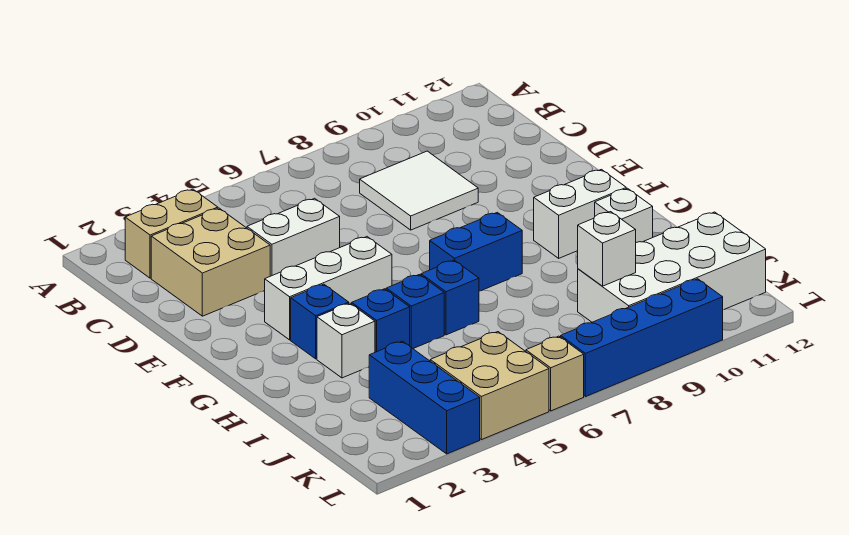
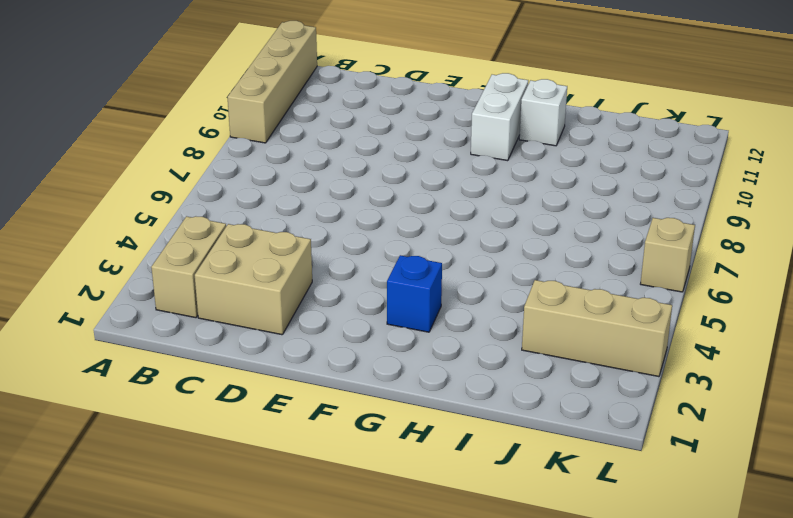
tan 1x4 brick [228,21,317,143] -> none
tan 1x3 brick [522,280,672,377] -> blue 1x3 brick [369,341,480,454]
none -> white 2x2 tile [360,151,478,230]
none -> white 1x2 brick [247,198,340,276]
none -> white 1x3 brick [265,237,392,340]

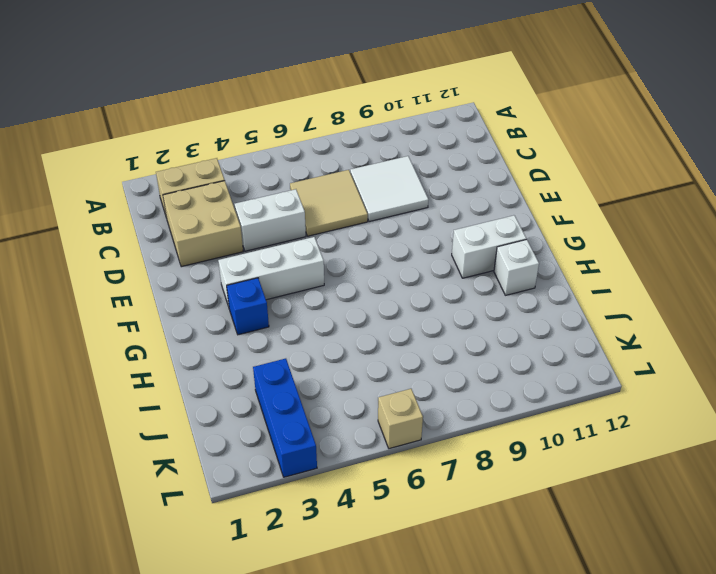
tan 2x2 tile [290,170,368,236] -> none
none -> blue 1x2 brick [430,212,522,291]
none -> white 1x1 brick [317,303,375,378]
none -> blue 1x1 brick [352,289,410,352]

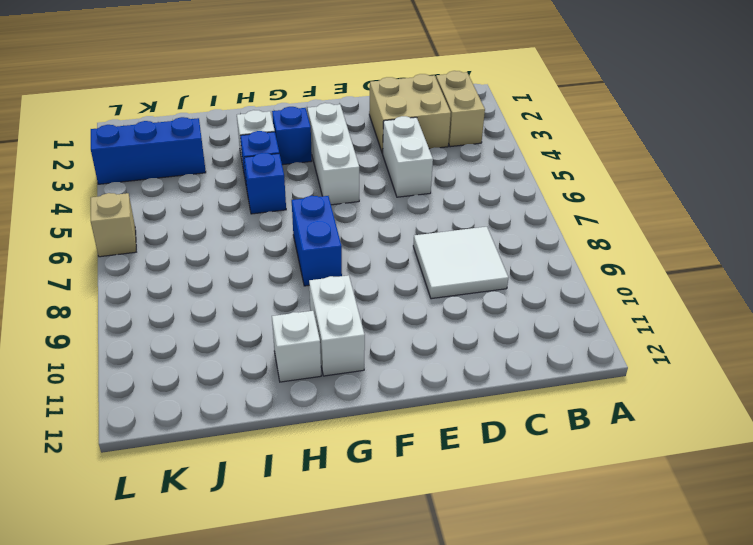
none -> blue 1x1 brick [421,260,479,335]
none -> white 2x4 brick [578,212,766,322]
none -> tan 2x2 brick [430,332,549,440]

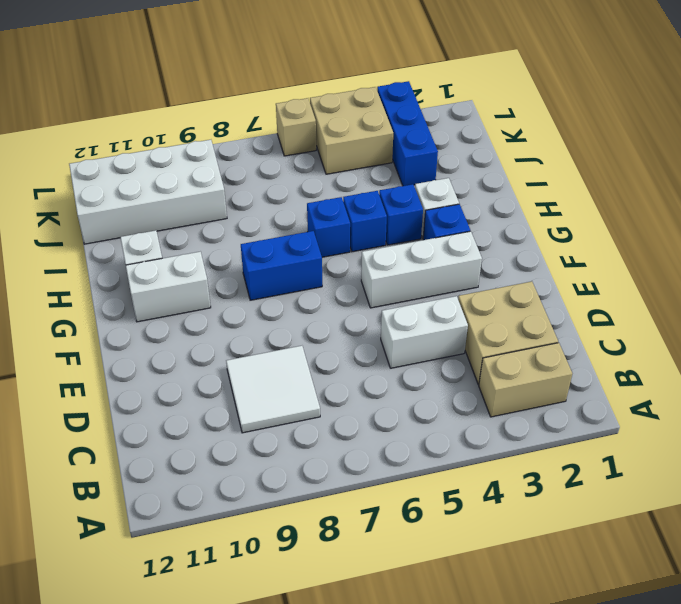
none -> blue 1x4 brick [561,279,723,397]
none -> white 1x1 brick [578,212,636,286]

